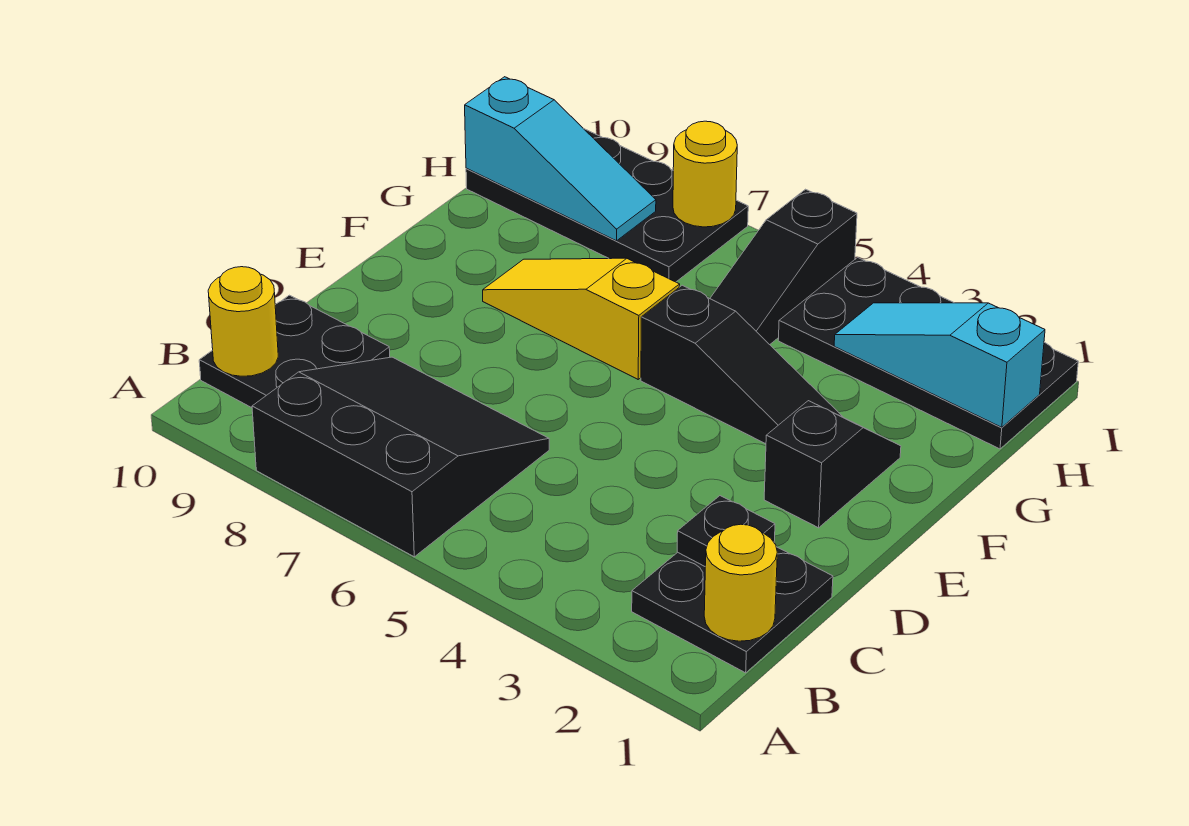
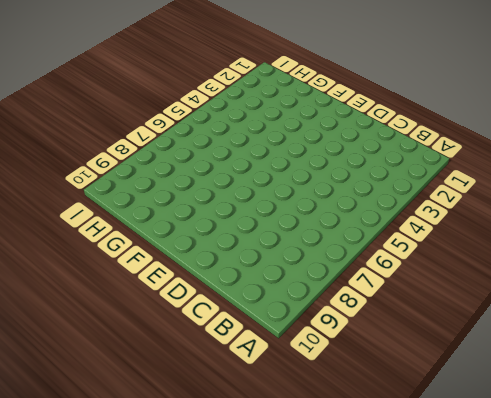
none -> black 3x3 slope [252,357,549,557]
none -> black 2x2 plate [632,547,833,673]
none -> black 2x2 plate [199,295,390,408]

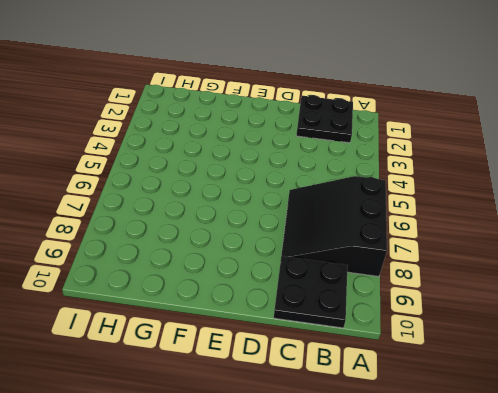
none -> black 1x2 slope [764,401,901,528]
none -> black 1x3 slope [641,285,843,444]
none -> yellow 1x3 slope [483,258,680,379]

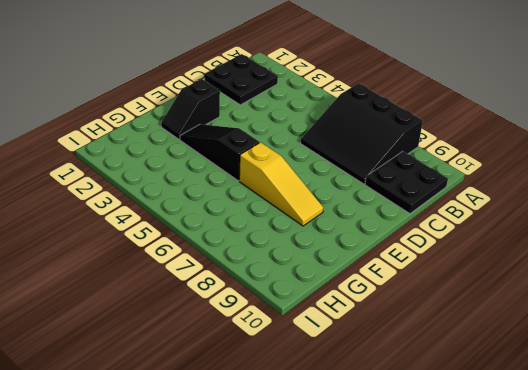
none -> black 1x3 slope [710,189,857,345]
none -> black 2x4 plate [778,257,1078,449]
none -> black 2x4 plate [466,129,748,282]

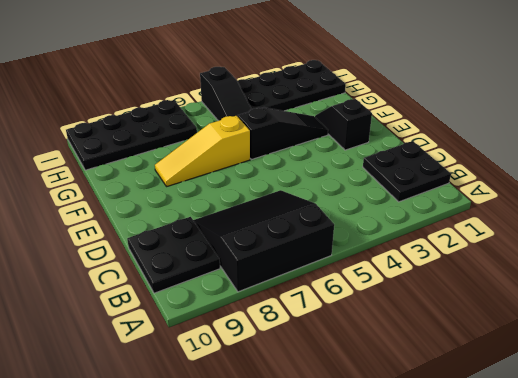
none -> yellow 1x1 round brick [704,524,777,641]
none -> yellow 1x1 round brick [208,267,278,376]
none -> black 1x1 plate [677,496,775,566]

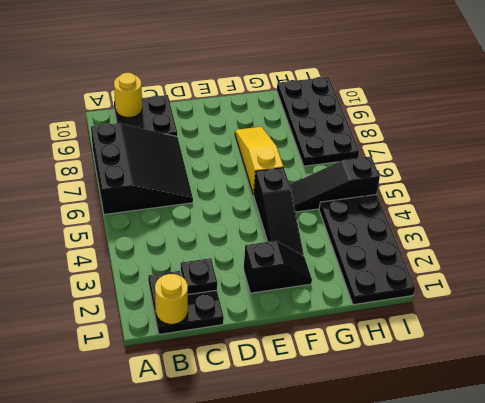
none -> cyan 1x3 slope [834,303,1045,427]
none -> cyan 1x3 slope [465,77,656,241]
none -> yellow 1x1 round brick [673,121,737,227]

